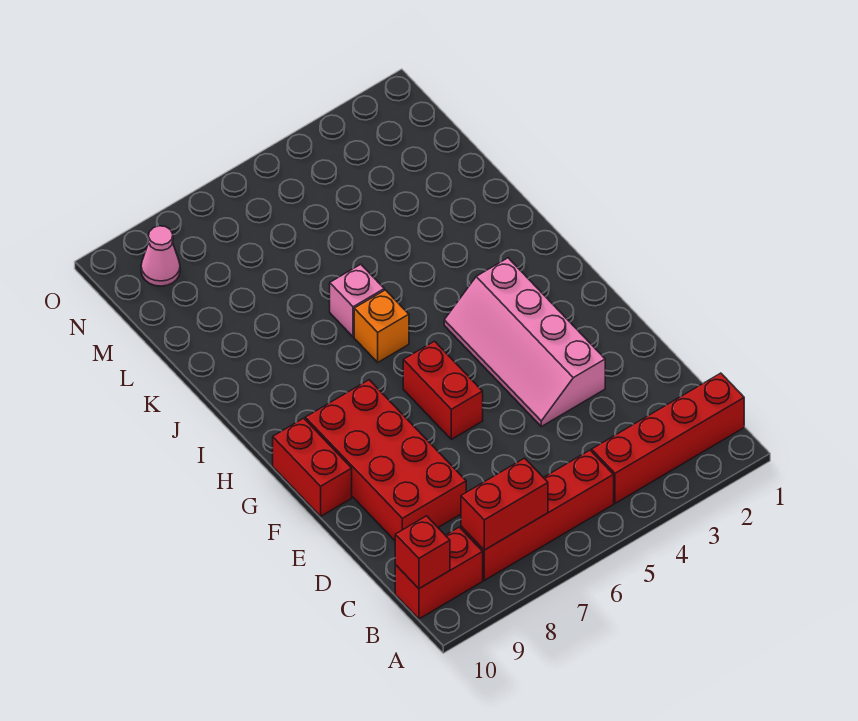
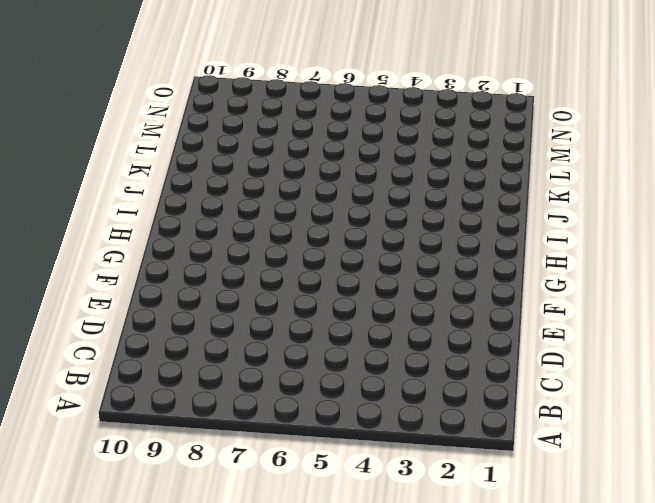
none -> red 1x4 brick [592,373,744,503]
none -> red 1x4 brick [461,450,614,580]
none -> red 1x2 brick [395,527,483,619]

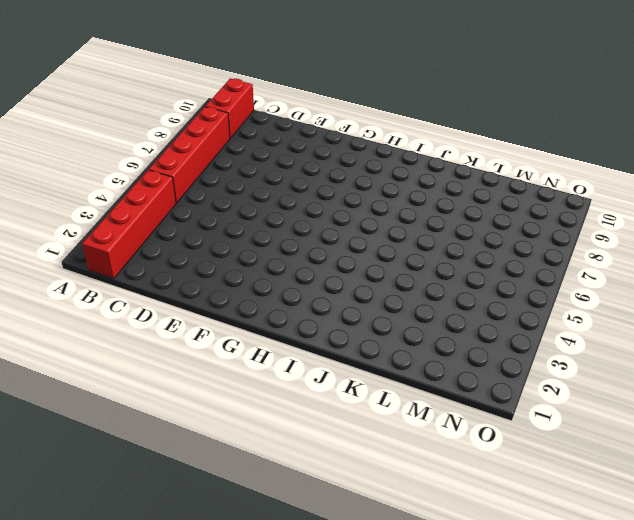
none -> red 2x4 brick [305,380,466,540]
none -> pink 2x4 slope [444,258,605,427]
none -> red 1x2 brick [403,341,483,439]

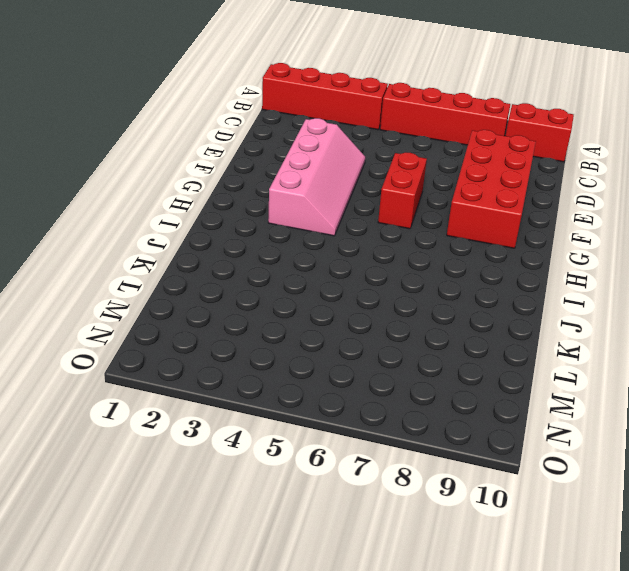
none -> red 1x2 brick [273,418,352,516]
none -> orange 1x1 brick [354,290,409,362]
none -> pink 1x1 brick [330,264,384,337]

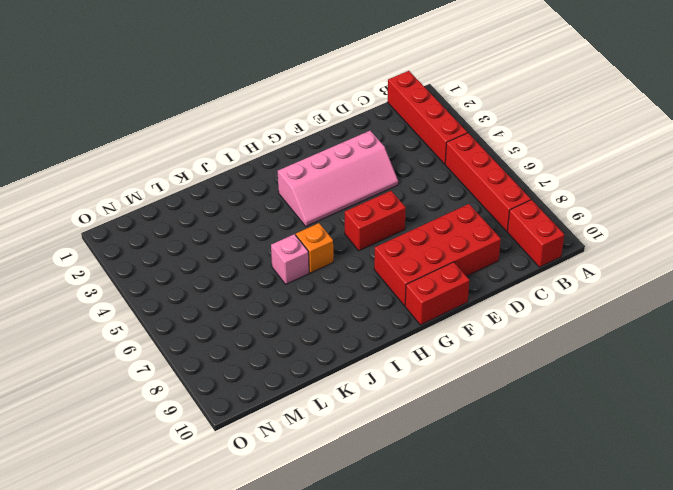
none -> pink 1x1 cone [141,226,180,286]
none -> red 1x2 brick [461,458,548,550]
none -> red 1x1 brick [395,516,450,588]

